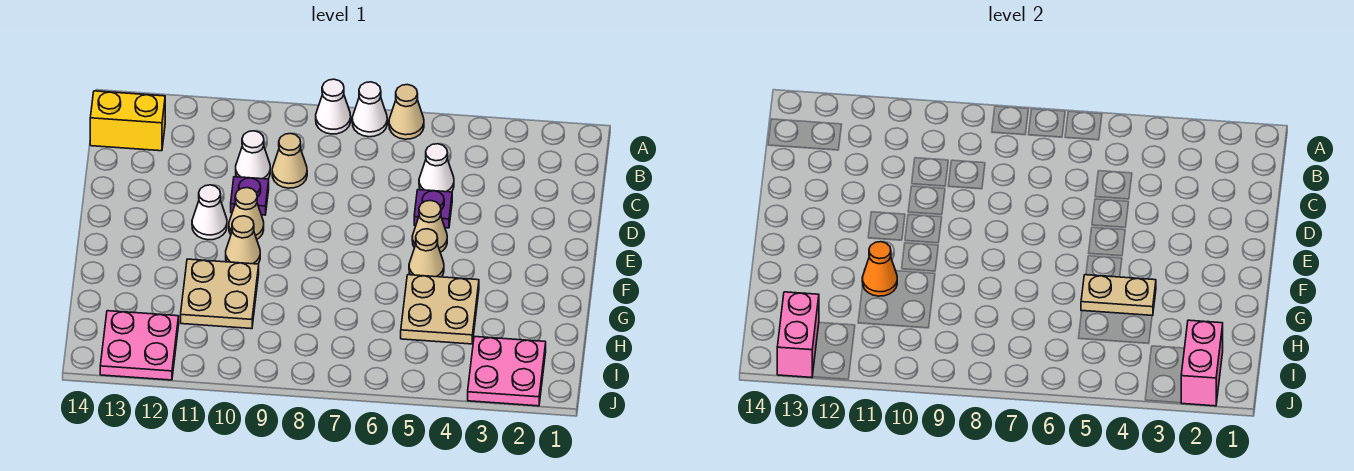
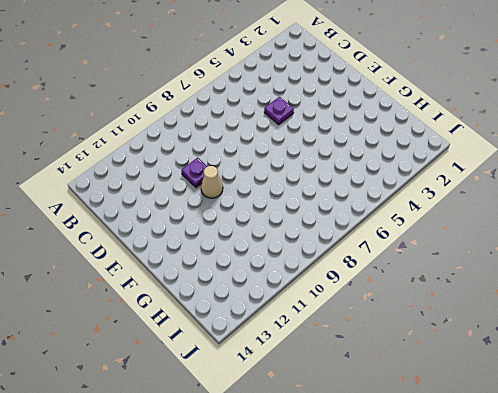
none -> tan 1x1 cone [389,85,424,139]
none -> white 1x1 cone [352,82,387,137]
none -> white 1x1 cone [316,79,351,134]

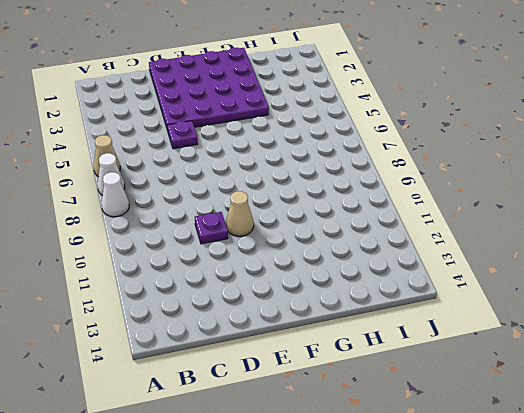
purple 4x4 plate [149,48,269,131] -> tan 2x2 plate [401,275,479,344]
none -> yellow 1x2 brick [90,91,165,151]
none -> white 1x1 cone [419,144,454,192]
none -> tan 1x1 cone [272,133,307,188]

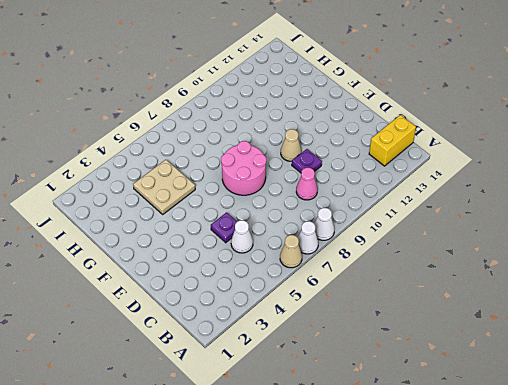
pink 1x1 cone [296,168,318,200] -> tan 1x1 cone [272,133,307,188]
pink 2x2 round brick [221,141,266,195] -> none
none -> white 1x1 cone [236,131,270,179]
none -> tan 1x1 cone [412,201,447,252]
none -> white 1x1 cone [192,185,227,240]

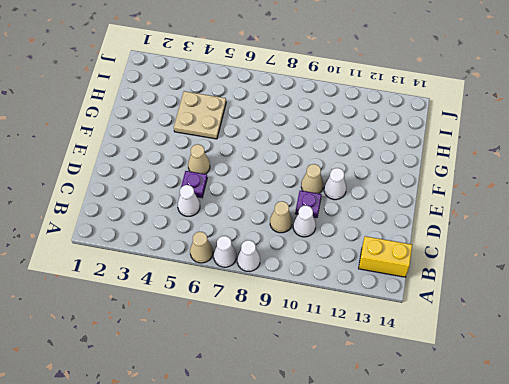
none -> tan 1x1 cone [409,229,444,277]
none -> tan 1x1 cone [226,216,260,264]
none -> tan 2x2 plate [181,259,259,329]

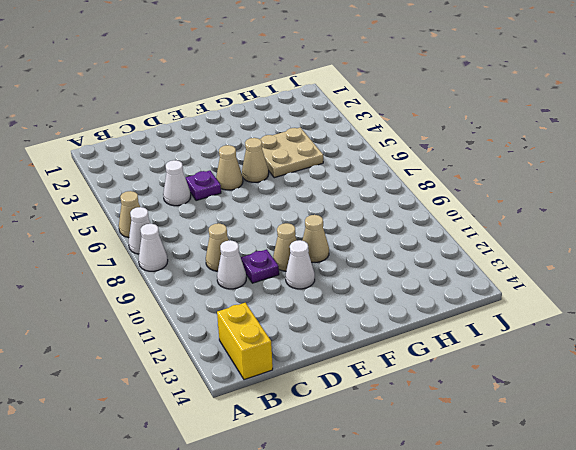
none -> tan 2x2 plate [181,259,259,329]
none -> pink 2x2 plate [468,337,546,406]
none -> pink 2x2 plate [100,311,179,380]

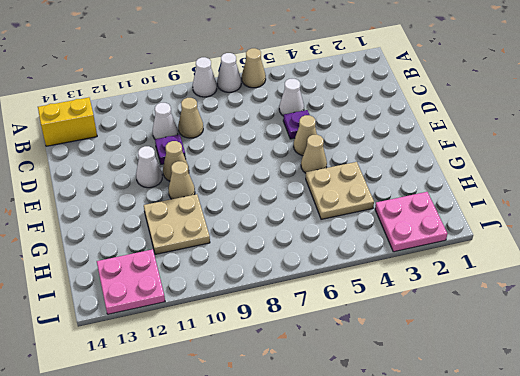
none -> tan 1x2 plate [1081,275,1156,316]
none -> orange 1x1 cone [862,242,897,296]
none -> pink 1x2 brick [1181,320,1223,406]

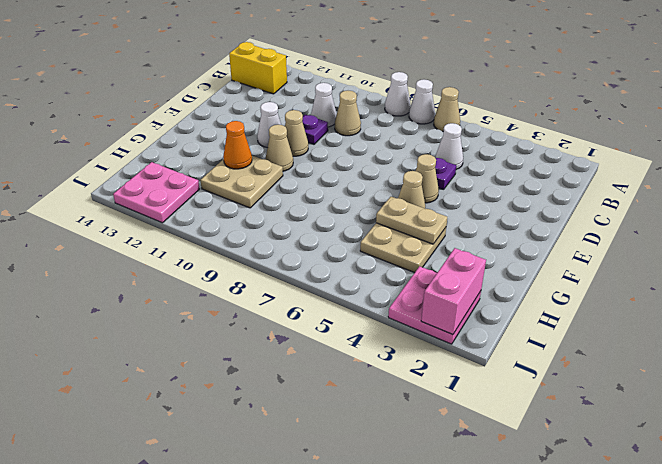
none -> pink 1x2 brick [777,292,819,378]

